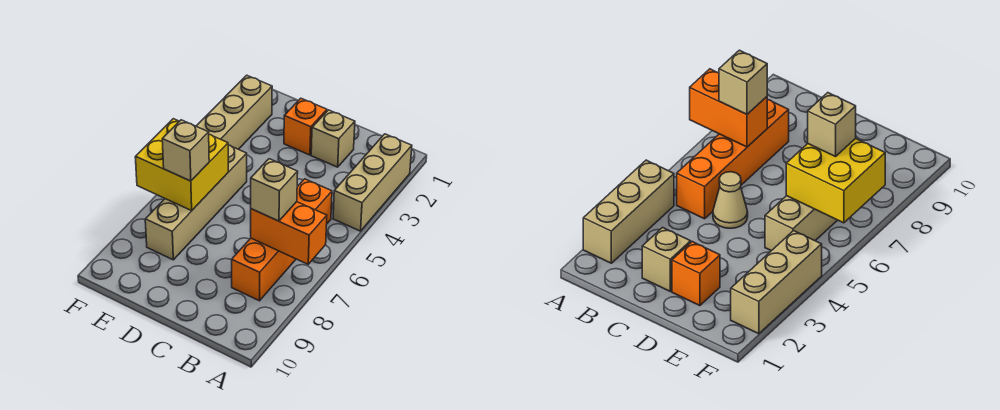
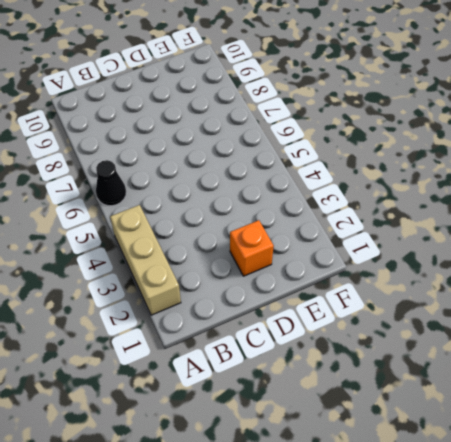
black 1x1 cone [96,160,126,206] -> none
none -> orange 1x4 brick [232,179,332,301]
none -> tan 1x1 brick [311,110,355,167]

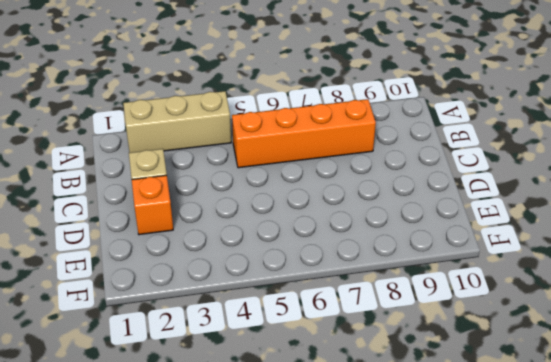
none -> tan 1x1 cone [713,172,748,228]
none -> tan 1x4 brick [145,145,247,260]

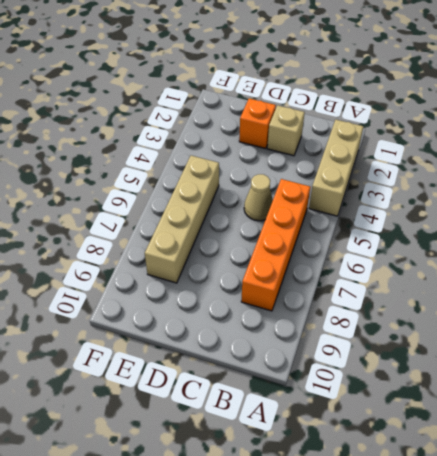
none -> tan 1x3 brick [196,75,272,149]
none -> orange 1x2 brick [251,202,327,264]

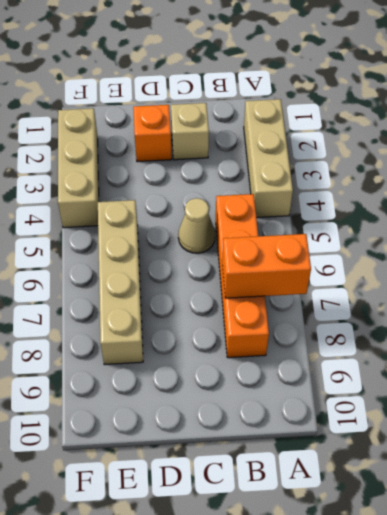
none -> yellow 2x2 brick [135,119,228,211]
none -> tan 1x1 brick [251,159,298,221]

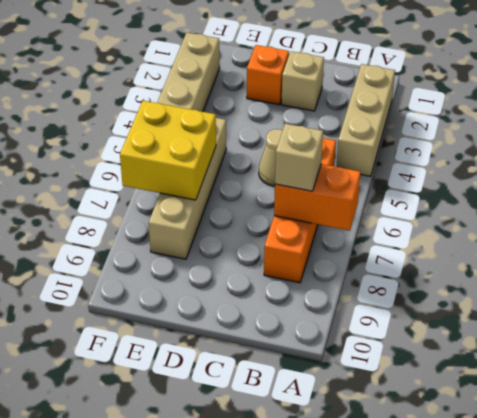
none -> tan 1x1 brick [162,120,209,181]

